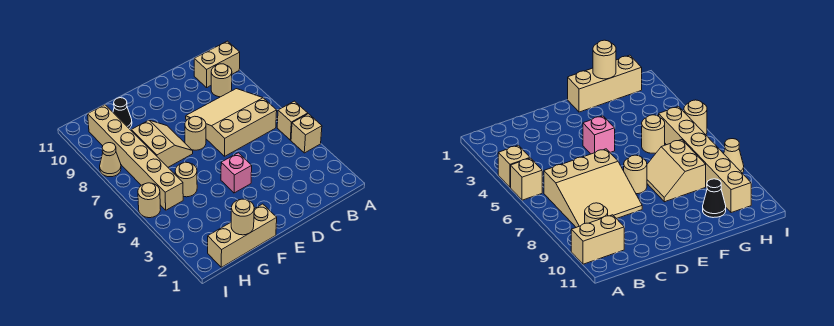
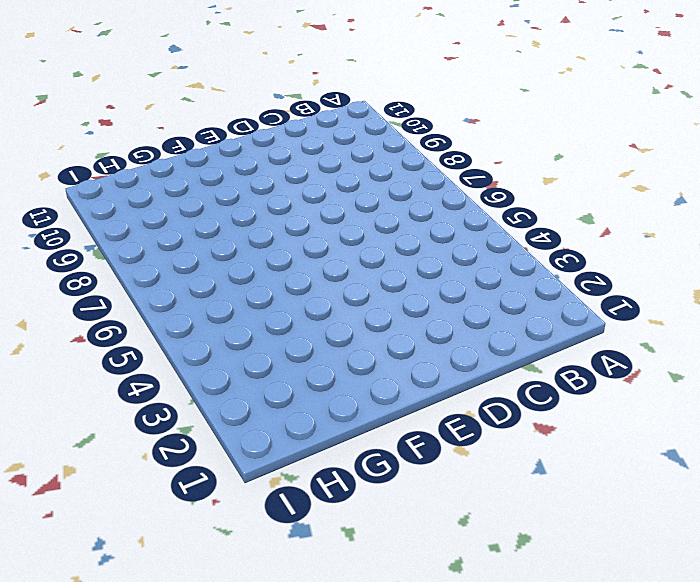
none -> tan 1x1 brick [291,114,322,153]
none -> tan 1x1 brick [277,101,308,140]
none -> tan 1x2 brick [194,41,240,88]

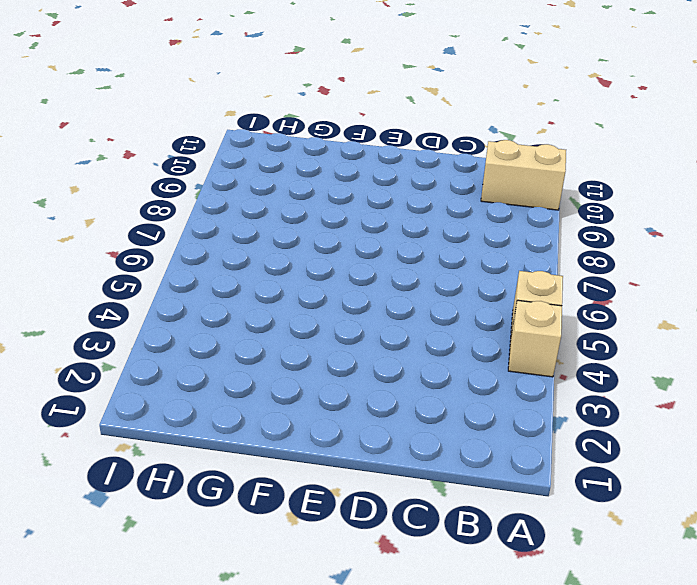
none -> tan 3x3 slope [186,89,277,156]
none -> tan 1x1 round brick [211,64,232,97]
none -> pink 1x1 brick [221,153,252,193]

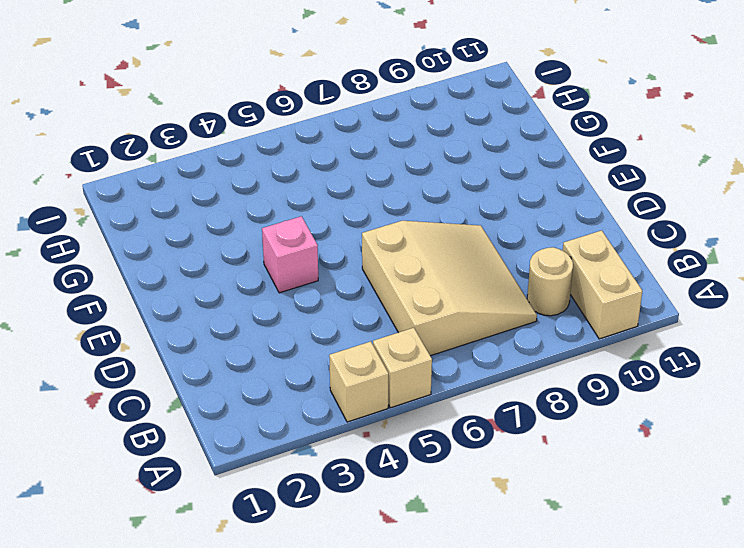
none -> tan 1x1 round brick [185,116,206,150]
none -> tan 1x3 brick [208,204,277,267]
none -> tan 2x2 slope [131,120,193,167]

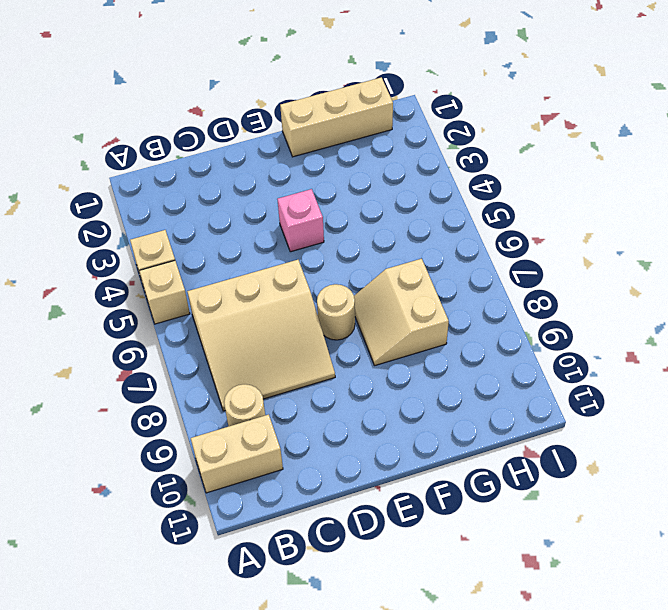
none -> tan 1x1 round brick [175,162,197,197]
none -> black 1x1 cone [113,98,132,128]
none -> tan 1x6 brick [88,105,183,210]

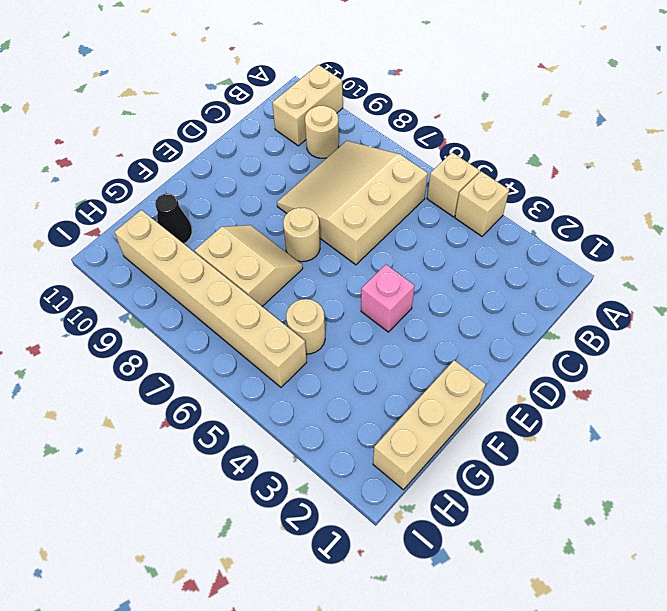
none -> tan 1x1 round brick [138,183,160,218]
none -> tan 1x1 cone [100,143,121,177]
none -> tan 1x1 round brick [231,199,254,235]

